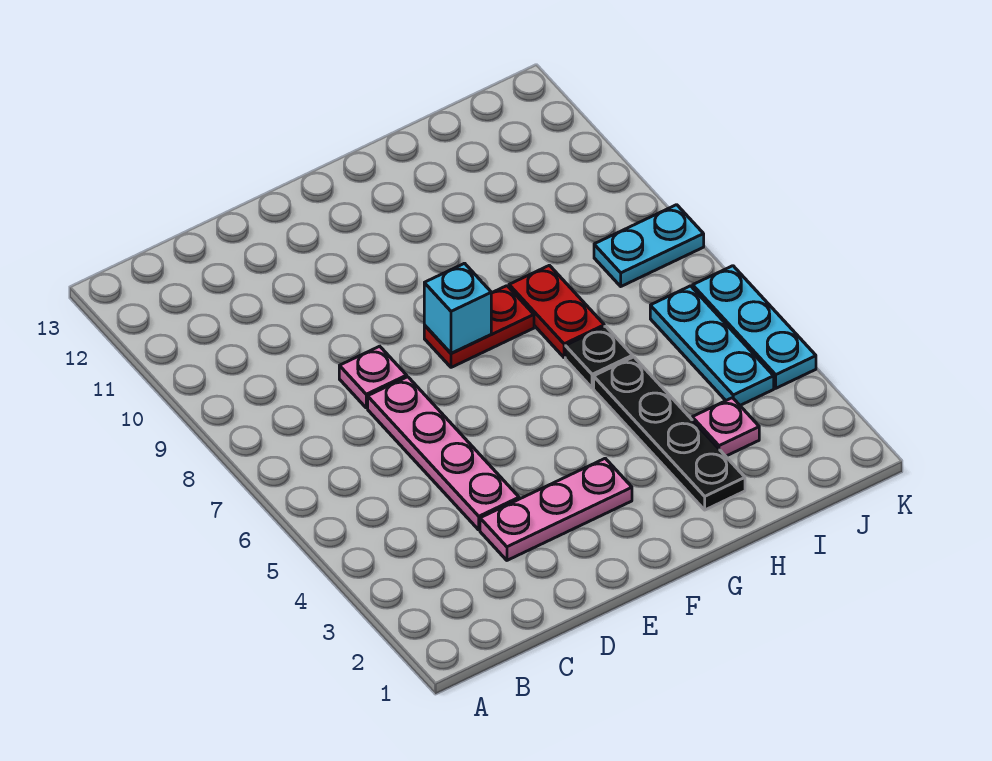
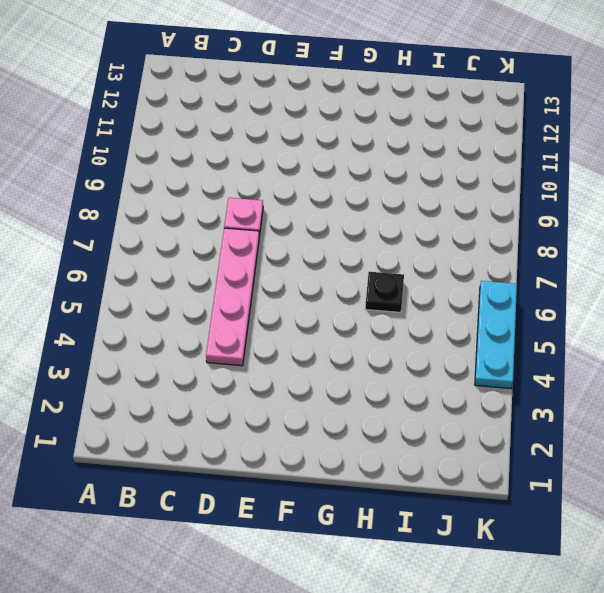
none -> pink 1x3 plate [480,458,632,560]
none -> red 1x2 plate [424,286,534,367]
none -> black 1x4 plate [594,357,745,510]

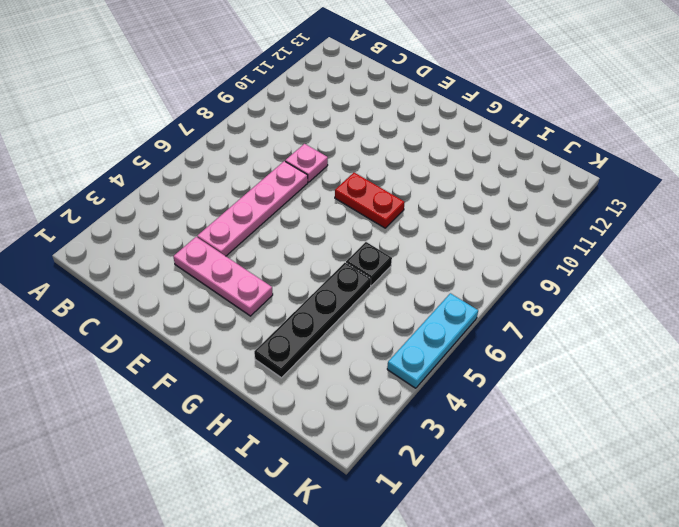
none -> red 1x2 plate [509,265,604,358]
none -> pink 1x1 plate [692,398,759,456]
none -> cyan 1x3 plate [650,286,774,405]

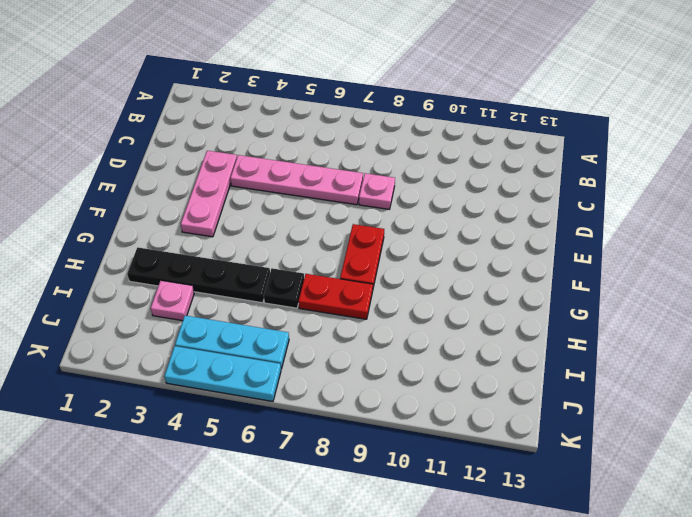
none -> cyan 1x2 plate [594,205,704,286]
none -> cyan 1x1 brick [424,263,491,353]

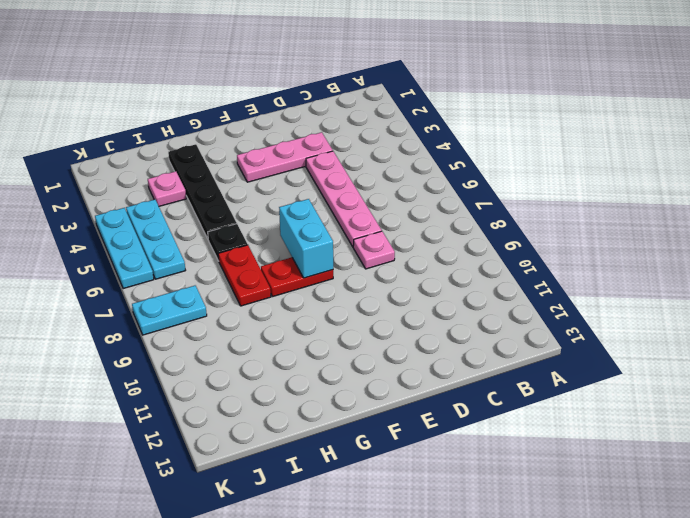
cyan 1x2 brick [279,199,333,278] -> cyan 1x1 brick [424,263,491,353]

